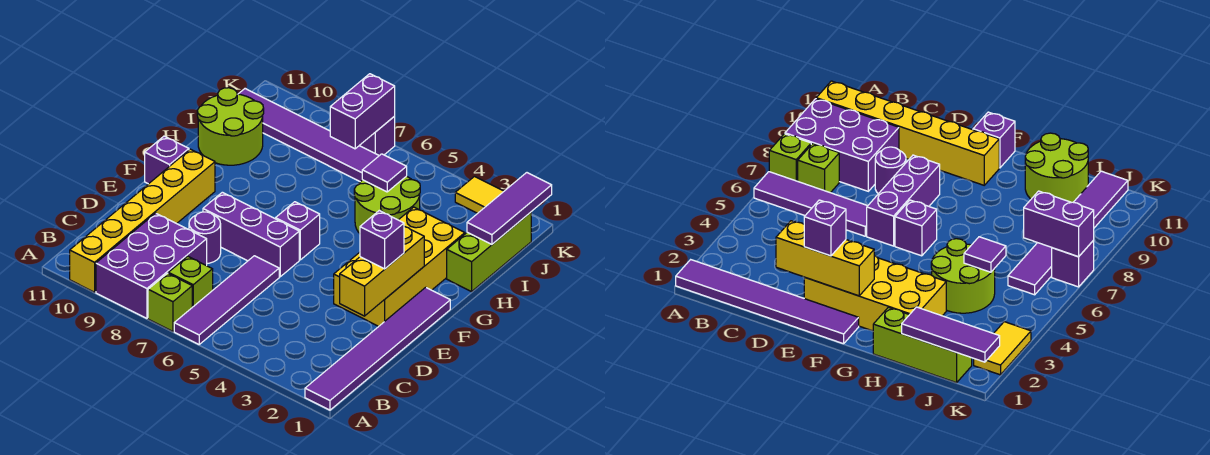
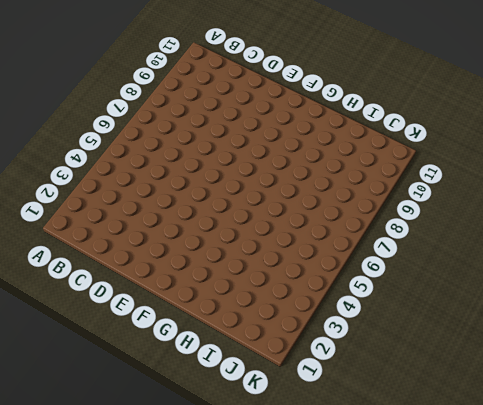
none -> purple 1x6 tile [305,287,450,410]
none -> purple 1x4 tile [174,256,279,344]
none -> lime 1x1 brick [148,273,192,331]

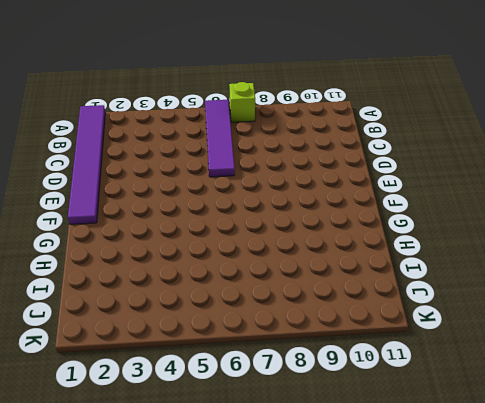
none -> purple 2x3 brick [96,213,207,318]
none -> yellow 1x6 brick [70,149,215,292]
none -> lime 1x1 brick [168,256,213,307]

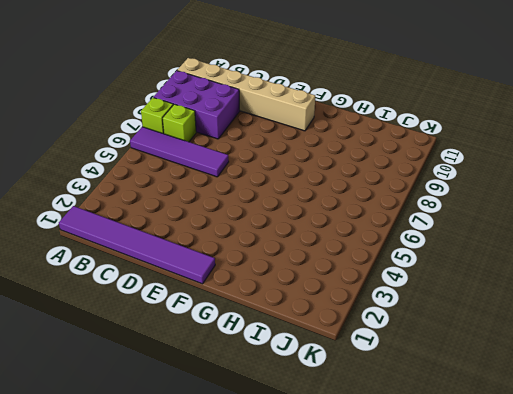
tan 1x6 brick [177,58,315,131] -> yellow 1x6 brick [70,149,215,292]
none -> purple 1x1 round brick [189,212,221,263]
none -> yellow 2x4 brick [334,207,465,326]
none -> purple 1x3 brick [203,192,299,277]

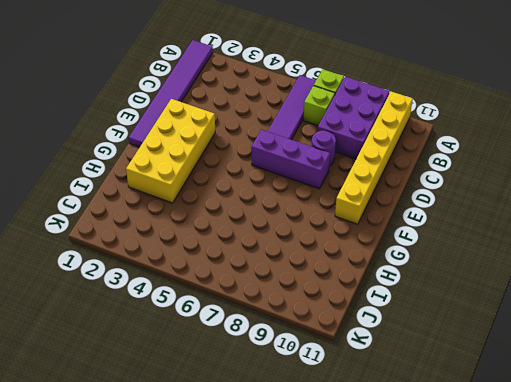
none -> purple 1x1 brick [276,202,320,260]
none -> purple 1x1 brick [145,136,189,184]
none -> lime 1x3 brick [447,212,531,292]

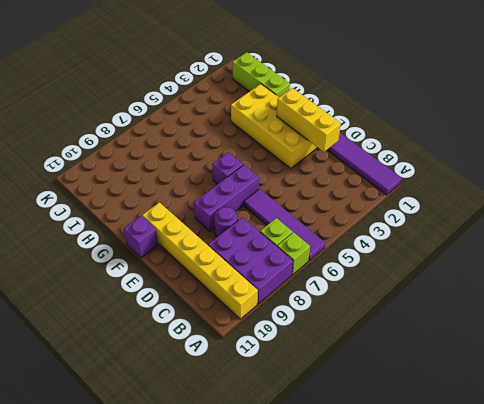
none -> lime 2x2 round brick [354,176,420,233]
none -> lime 2x2 round brick [197,88,264,165]
none -> purple 1x6 tile [239,89,379,182]

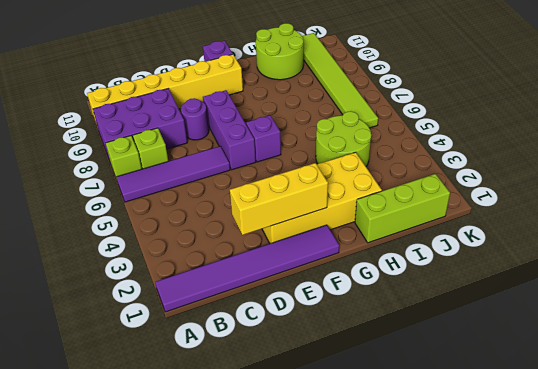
lime 1x6 tile [302,33,378,128] -> purple 1x6 tile [239,89,379,182]
none -> yellow 1x2 tile [455,177,504,213]
none -> purple 1x1 brick [359,116,395,156]
none -> purple 1x3 tile [467,173,552,244]

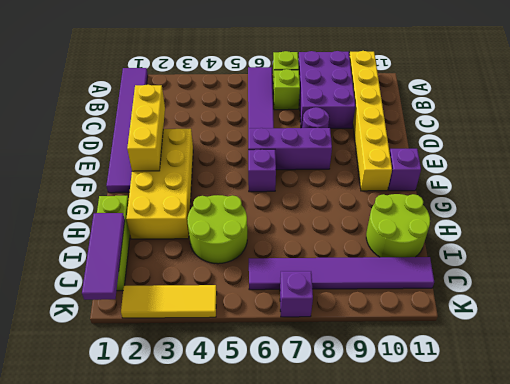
yellow 1x3 tile [121,285,217,318] -> yellow 1x2 tile [455,177,504,213]
none -> purple 1x1 tile [362,154,407,192]
none -> purple 1x2 brick [330,74,395,149]
none -> purple 1x1 brick [360,211,404,269]

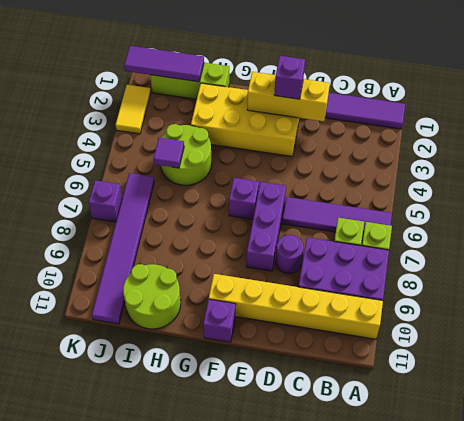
none -> purple 1x2 brick [330,74,395,149]

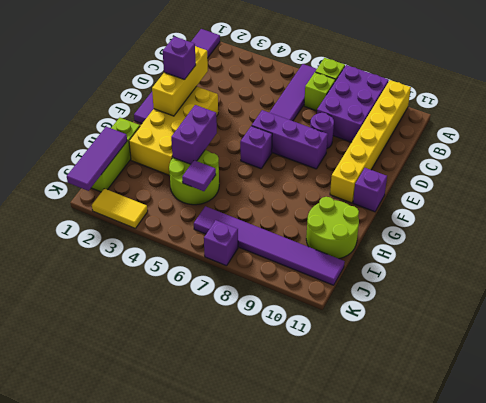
purple 1x2 brick [171,105,217,164] -> purple 1x2 brick moved to [330,74,395,149]

